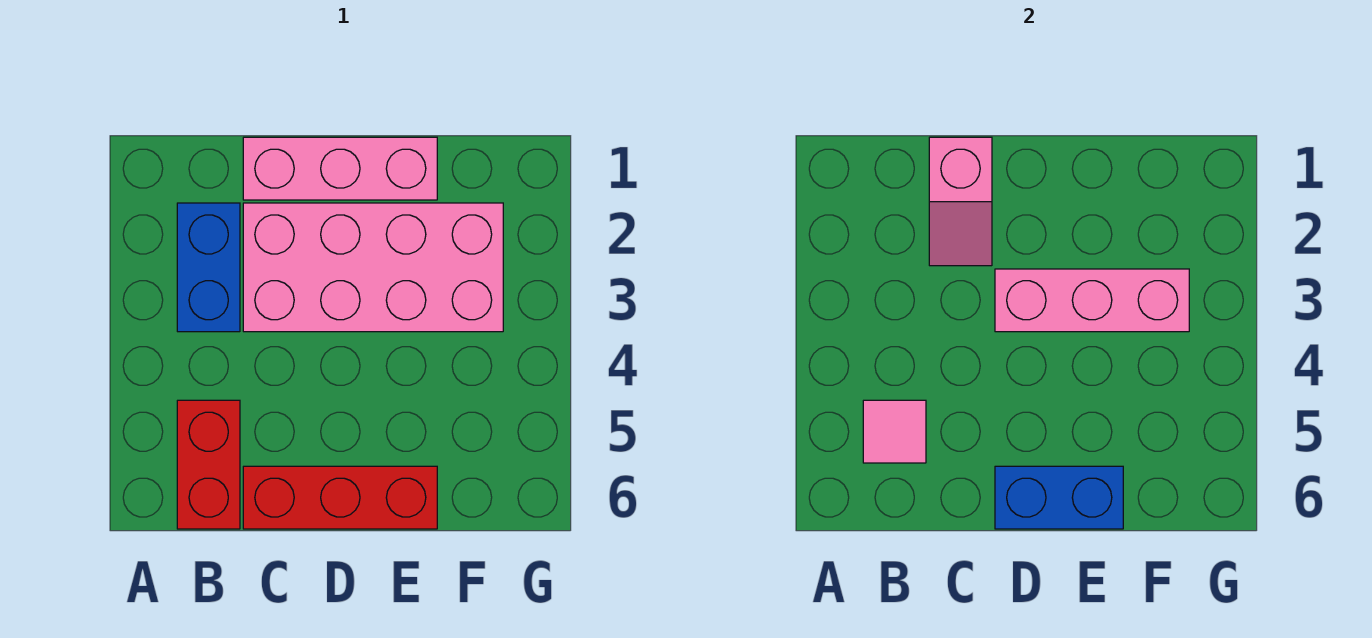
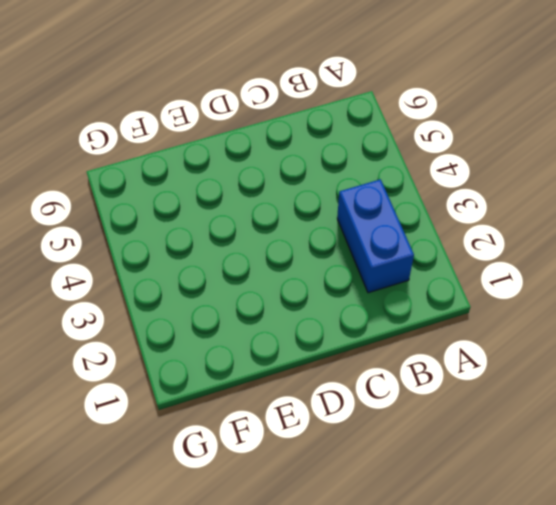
none -> red 1x2 brick [177,400,240,529]
none -> pink 1x3 brick [243,137,437,200]

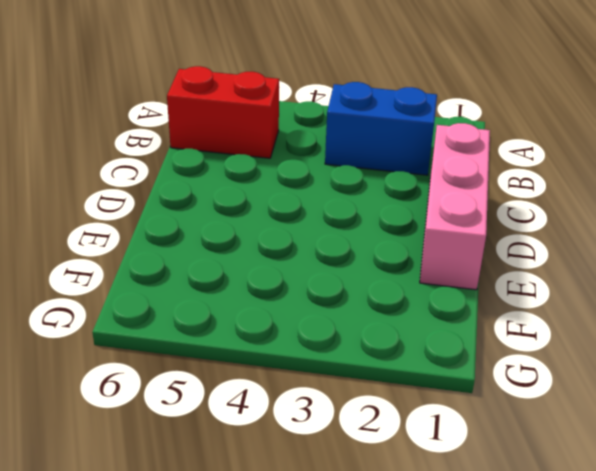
none -> pink 2x4 brick [243,203,503,332]
none -> red 1x3 brick [243,466,437,529]

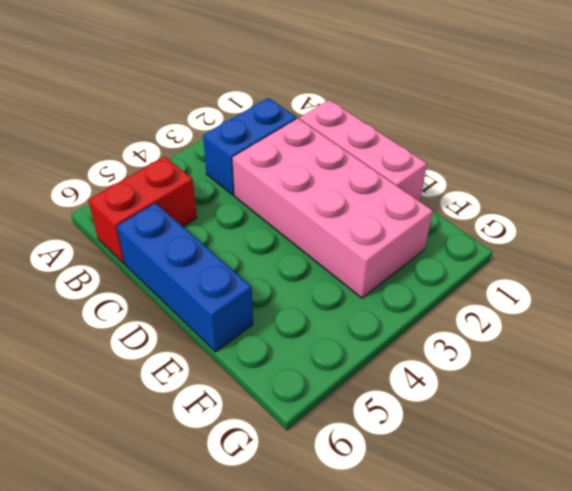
blue 1x3 brick [117,203,253,352] -> red 1x3 brick [243,466,437,529]
none -> pink 1x1 tile [863,400,926,463]
none -> pink 1x2 slope [929,137,992,266]

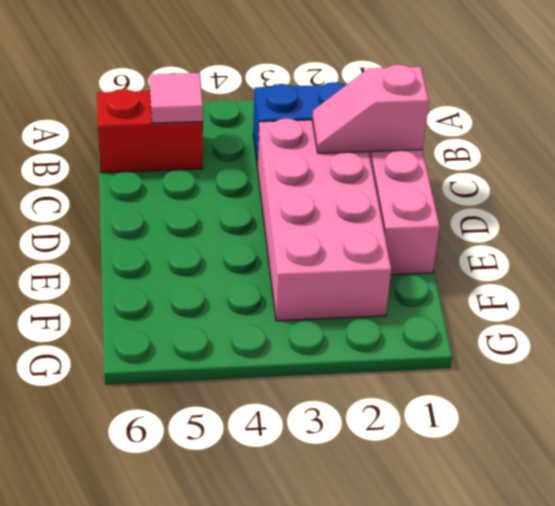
none -> red 1x3 brick [243,466,437,529]
none -> pink 1x3 brick [995,269,1189,332]

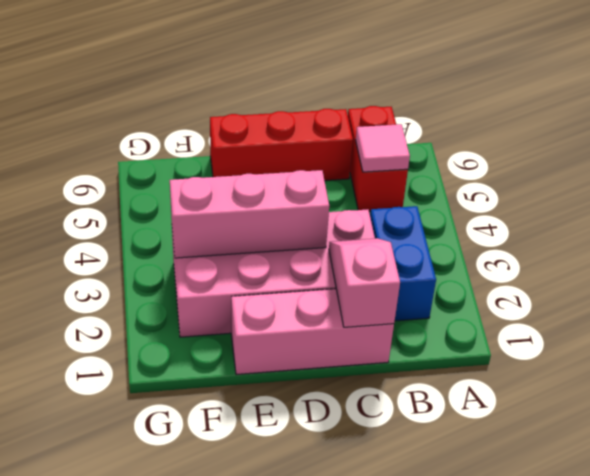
none -> blue 1x2 brick [995,466,1123,529]

